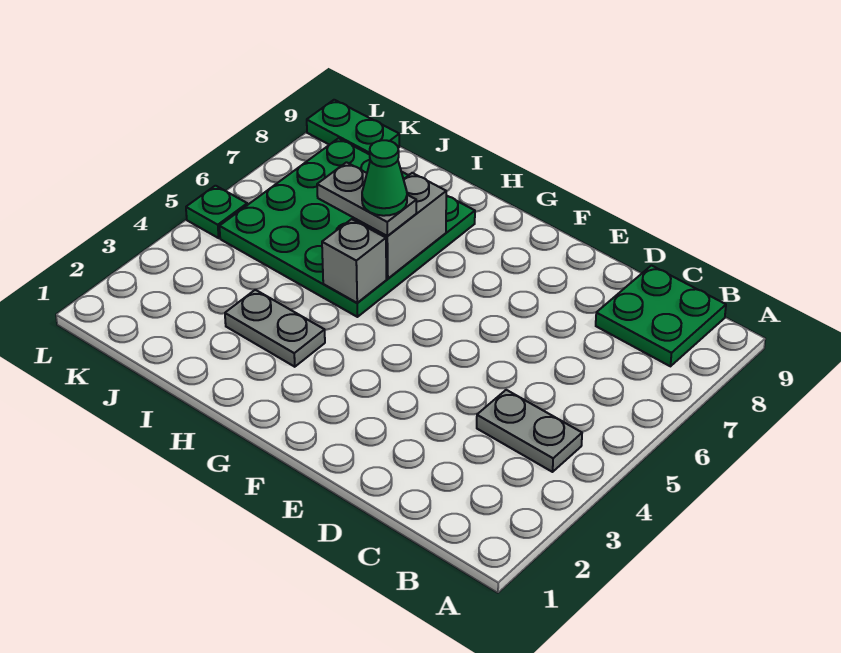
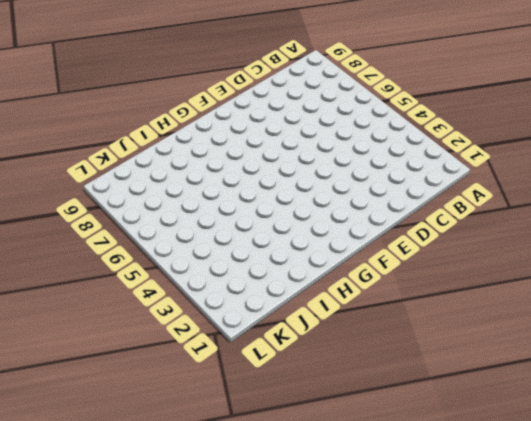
none -> grey 1x2 plate [477,390,582,472]
none -> green 2x2 plate [596,266,726,366]

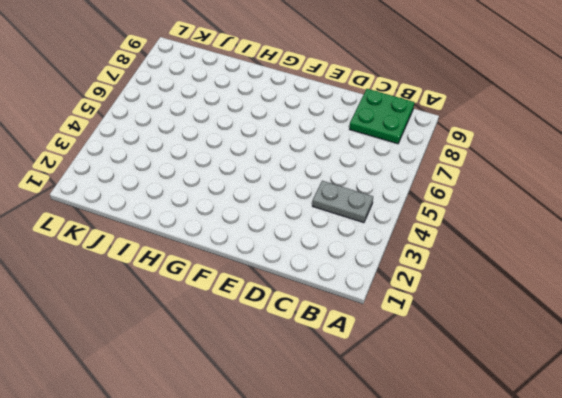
none -> grey 1x2 plate [225,290,325,367]
none -> green 4x4 plate [219,138,475,317]

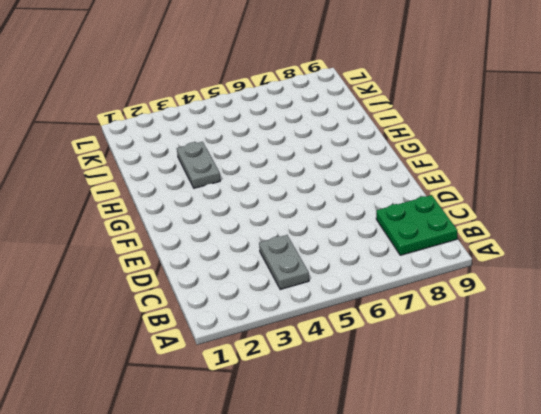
none -> green 4x4 plate [219,138,475,317]
none -> green 1x2 plate [307,100,399,155]

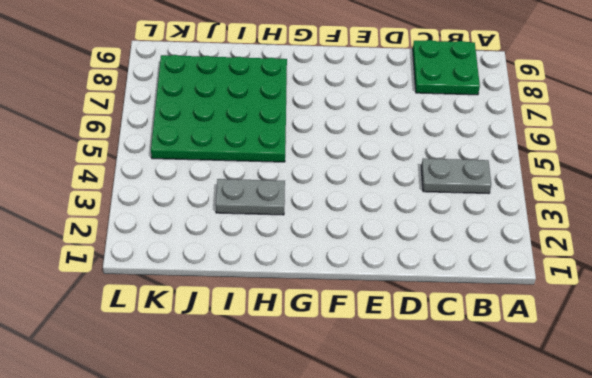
none -> green 1x2 plate [307,100,399,155]
none -> green 1x1 plate [186,186,247,238]

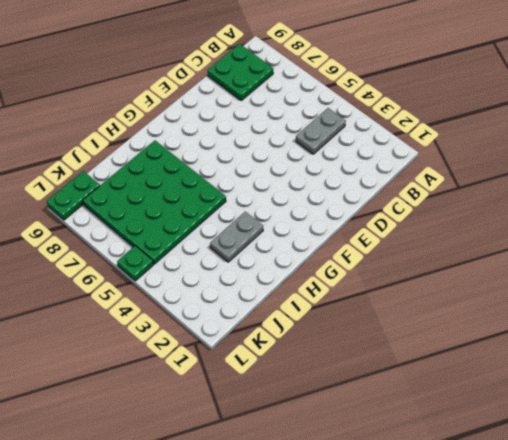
none -> grey 1x1 brick [322,219,386,303]
none -> grey 1x2 brick [353,173,446,279]

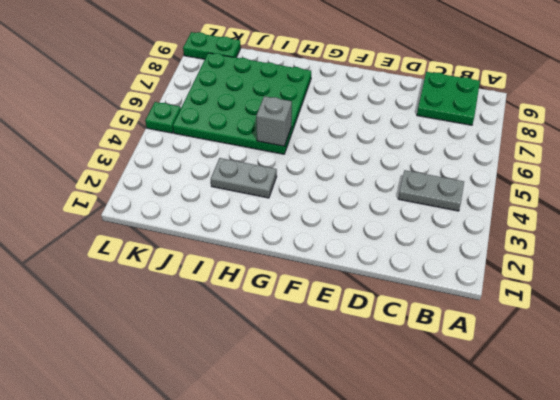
none -> grey 1x2 brick [353,173,446,279]
none -> grey 1x2 plate [317,162,416,236]

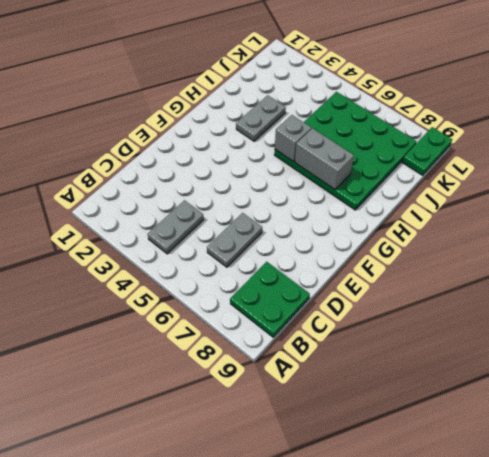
grey 1x2 plate [207,213,262,267] -> grey 1x2 plate moved to [317,162,416,236]
none -> green 1x1 plate [186,186,247,238]
none -> green 1x1 cone [362,140,407,216]

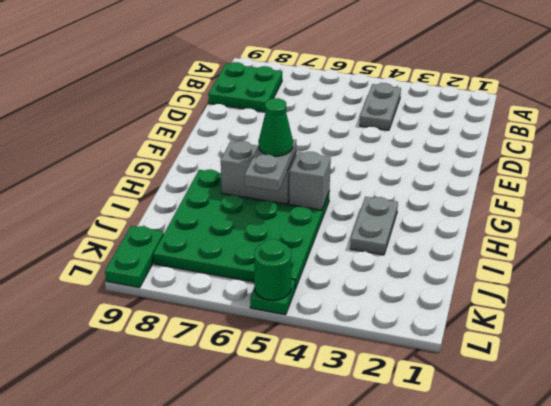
green 1x1 round brick [254,239,292,300] -> none

